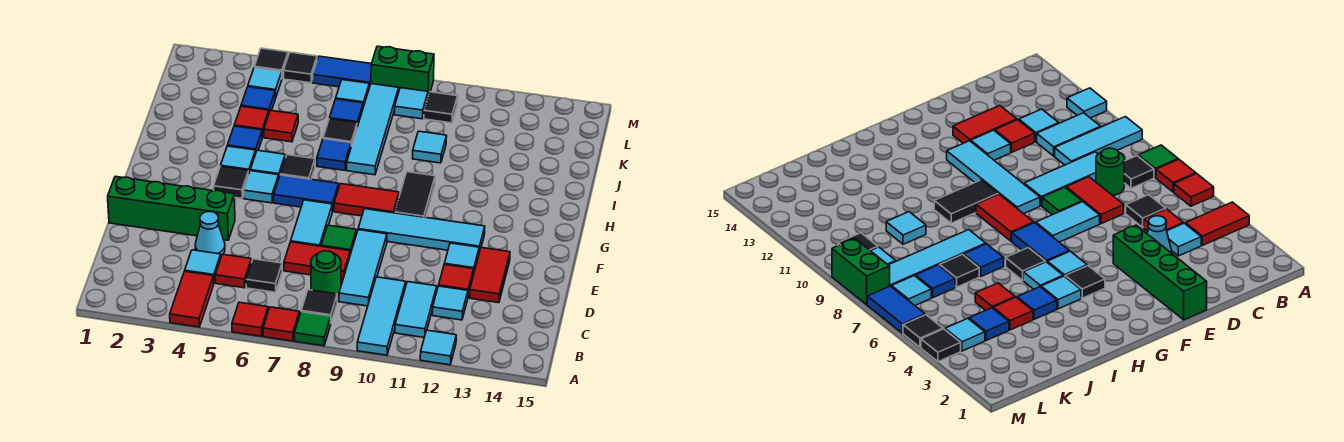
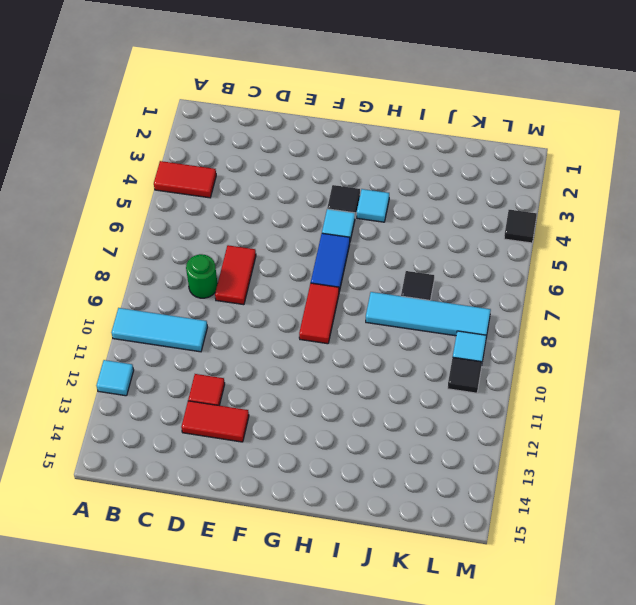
none -> red 1x1 tile [232,302,268,336]
none -> red 1x1 tile [263,307,299,341]
none -> green 1x1 tile [294,312,331,346]
none -> black 1x1 tile [301,290,337,322]

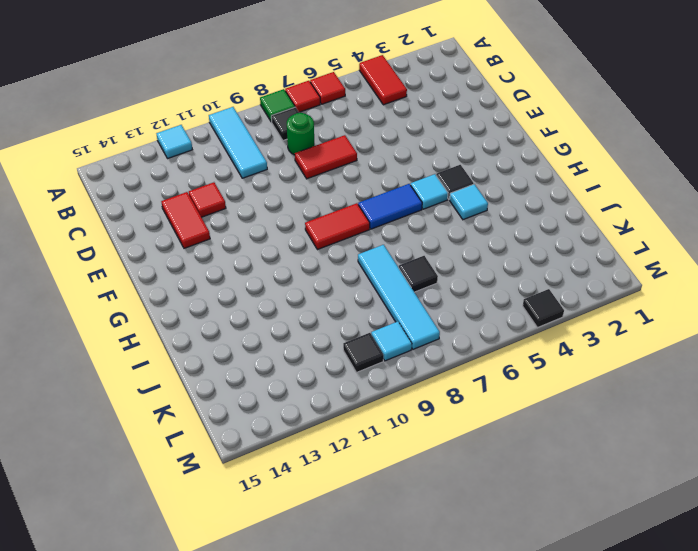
none -> cyan 1x2 tile [395,282,437,337]
none -> cyan 1x1 tile [185,250,221,282]
none -> red 1x1 tile [215,254,251,288]
none -> black 1x1 tile [246,259,282,292]

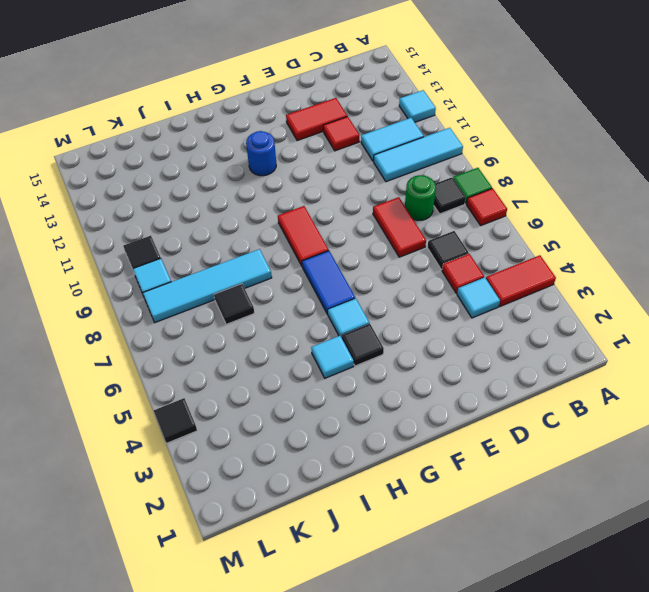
blue 1x1 round brick [246,131,276,176] -> none
none -> red 1x1 tile [232,302,268,336]
none -> cyan 1x3 tile [339,230,387,306]
none -> cyan 1x1 tile [432,286,468,320]
none -> cyan 1x1 cone [195,211,225,256]

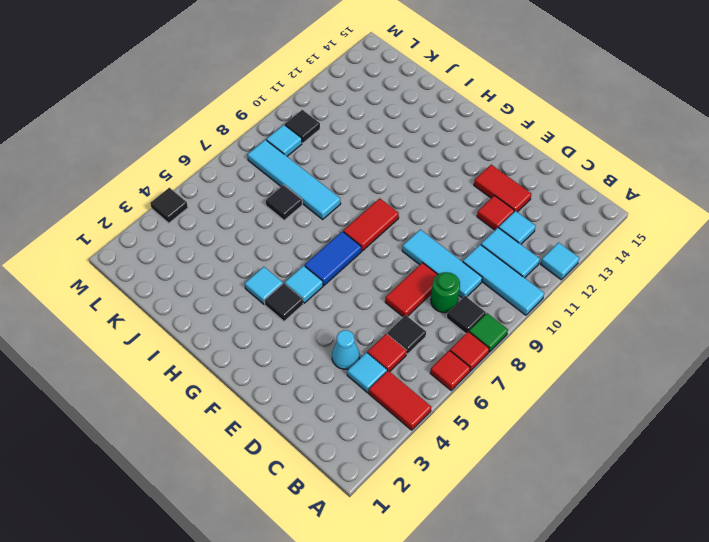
none -> green 1x4 brick [108,176,235,240]
none -> cyan 1x2 tile [291,200,332,246]
none -> green 1x1 tile [321,225,356,254]
none -> cyan 1x1 tile [444,243,479,275]

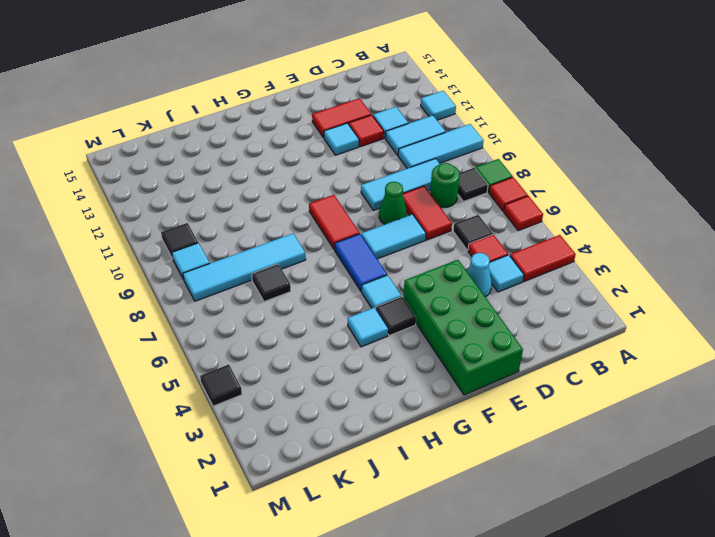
green 2x4 brick [403,260,523,395] -> green 1x4 brick [108,176,235,240]
green 1x1 cone [379,182,407,224] -> green 1x1 tile [321,225,356,254]
none -> cyan 1x4 tile [358,209,485,252]
none -> black 1x2 tile [395,172,435,217]
none -> cyan 1x1 tile [250,150,285,177]
none -> black 1x1 tile [280,155,315,179]

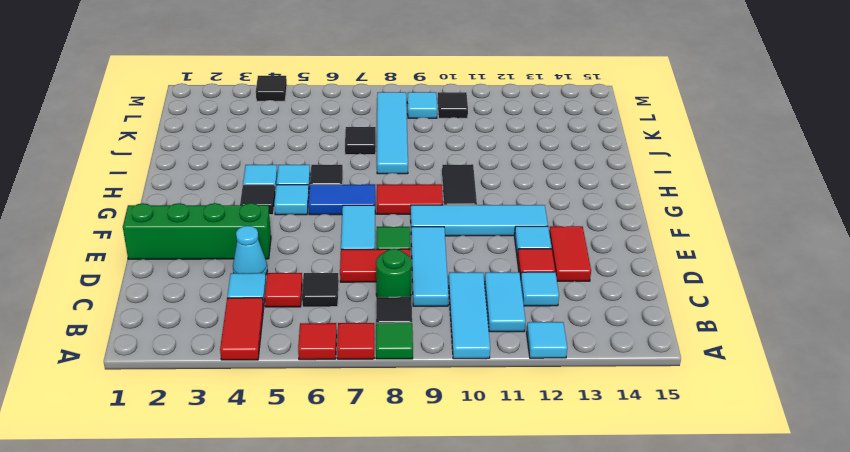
none -> blue 1x1 tile [227,126,262,153]
none -> blue 1x1 tile [317,139,351,170]
none -> red 1x1 tile [234,106,269,137]
none -> red 1x1 tile [264,110,298,142]

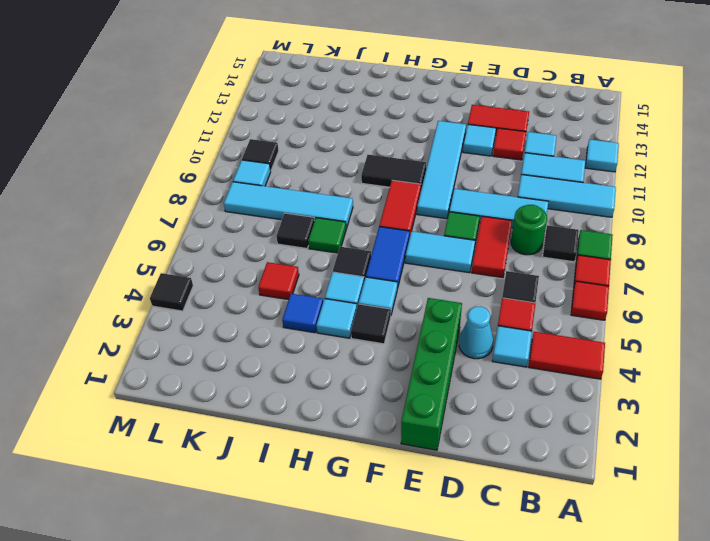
green 1x1 tile [308,218,346,253] -> blue 1x1 tile [317,139,351,170]
none -> red 1x1 tile [234,106,269,137]
none -> cyan 1x1 tile [412,131,447,163]
none -> blue 1x1 tile [241,87,275,112]
none -> blue 1x1 tile [329,99,363,127]

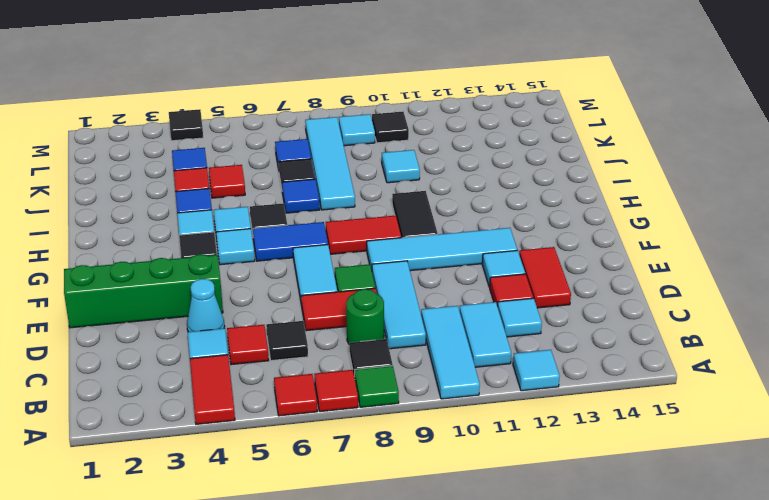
none -> cyan 1x1 tile [248,67,282,98]
none -> cyan 1x1 tile [336,80,369,107]
none -> black 1x1 tile [283,52,317,83]
none -> blue 1x2 tile [313,56,371,87]

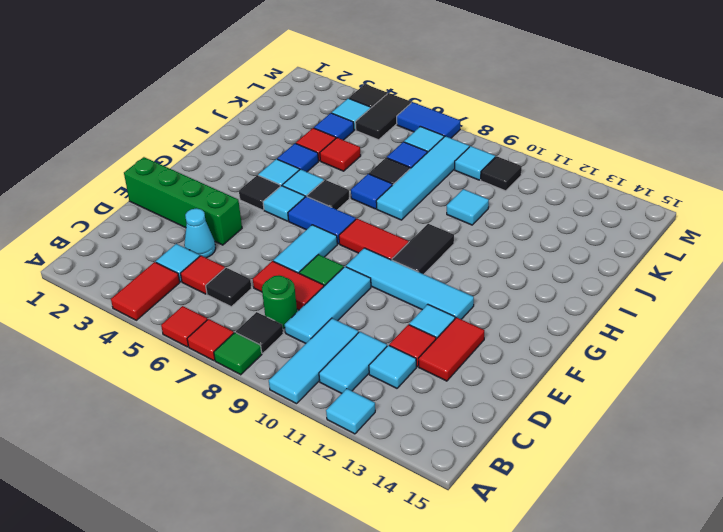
black 1x2 tile [355,93,411,140] -> black 1x1 tile [283,52,317,83]
none -> green 1x2 brick [371,46,434,95]

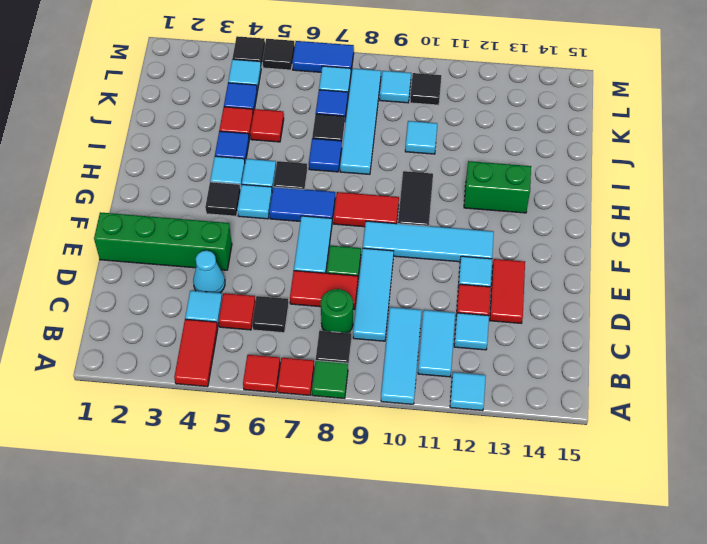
green 1x2 brick [464,161,531,213] -> green 1x2 brick moved to [371,46,434,95]

